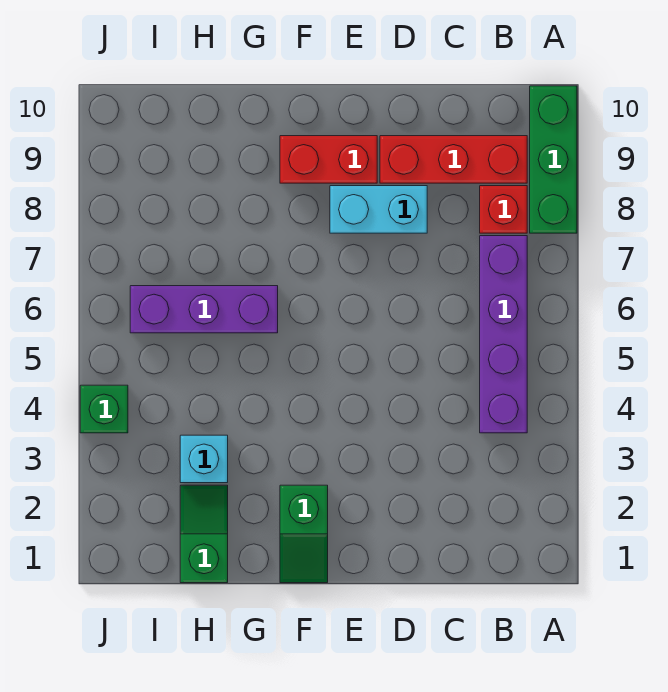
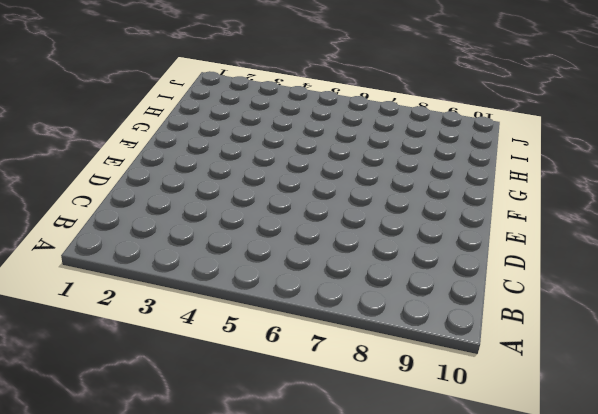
none -> green 1x3 brick [530,86,577,233]
none -> purple 1x4 brick [480,236,527,433]

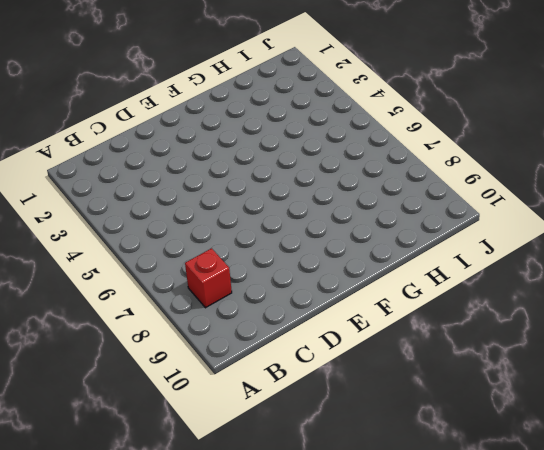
none -> green 1x3 brick [530,86,577,233]
none -> purple 1x4 brick [480,236,527,433]

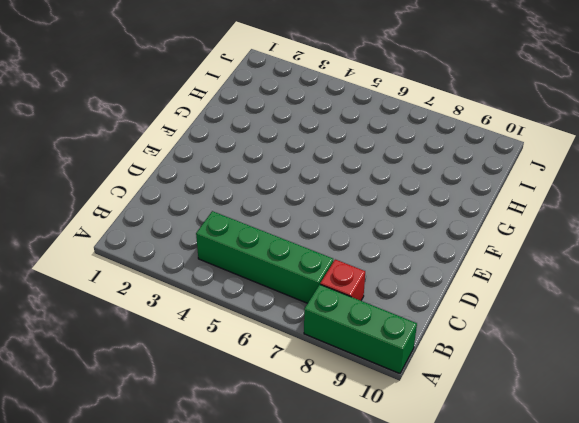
green 1x4 brick [196,211,333,303] -> purple 1x4 brick [480,236,527,433]
none -> red 1x3 brick [380,136,527,183]
none -> cyan 1x2 brick [330,186,427,233]

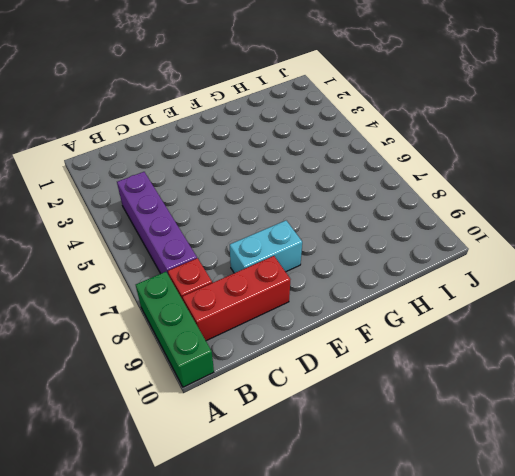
none -> red 1x2 brick [280,136,377,183]
none -> green 1x2 slope [280,485,328,583]

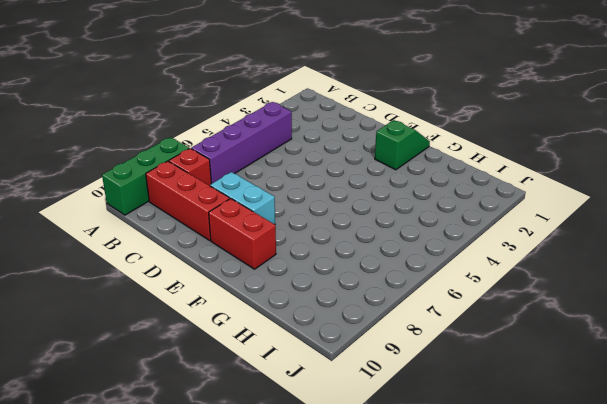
none -> purple 1x3 brick [130,286,278,333]
none -> green 1x2 slope [180,485,228,583]

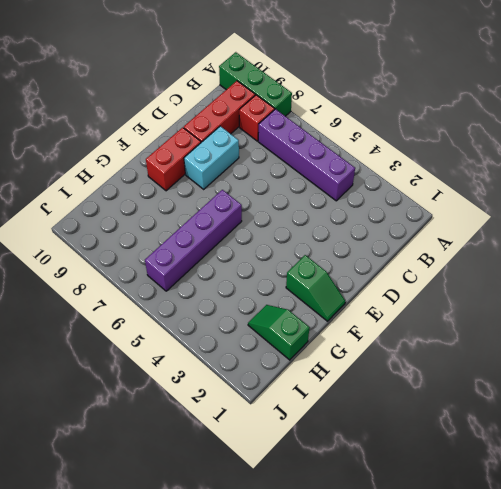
purple 1x4 brick [145,190,242,291] -> purple 1x3 brick [130,286,278,333]
none -> cyan 1x1 brick [180,435,228,483]
none -> green 1x1 brick [80,385,128,433]

